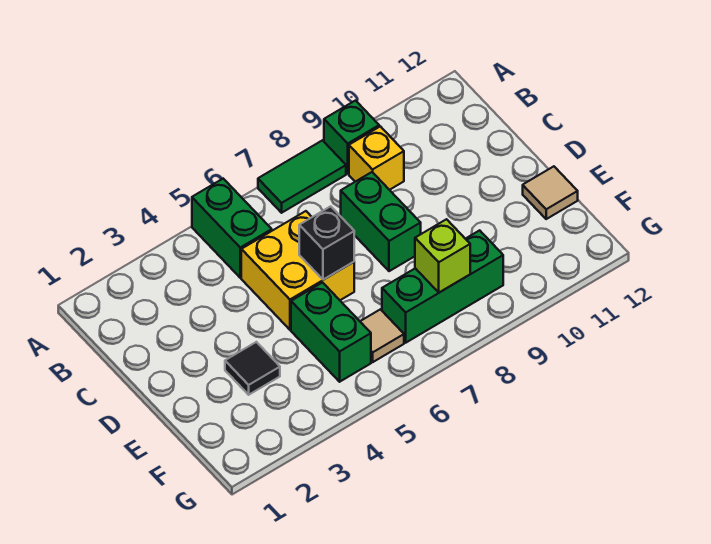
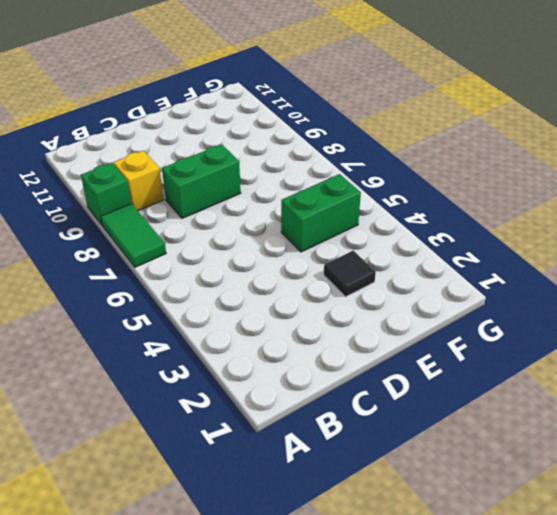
none -> green 1x2 brick [192,179,272,278]
none -> yellow 2x2 brick [241,211,354,330]
none -> tan 1x1 tile [523,166,578,219]

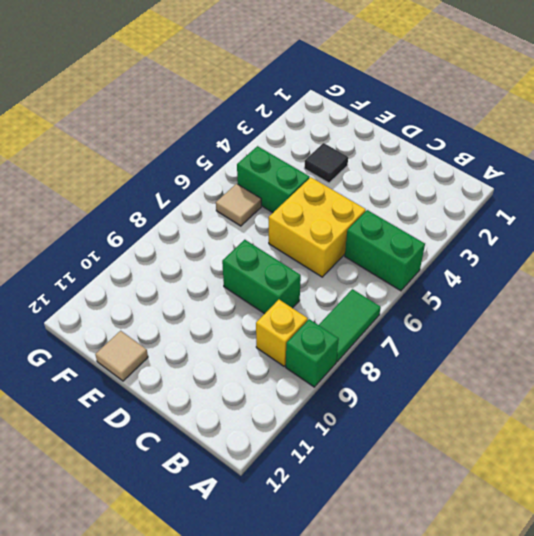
none -> green 1x3 brick [382,230,503,343]
none -> black 1x1 brick [299,206,354,280]
none -> lime 1x1 brick [415,219,470,293]

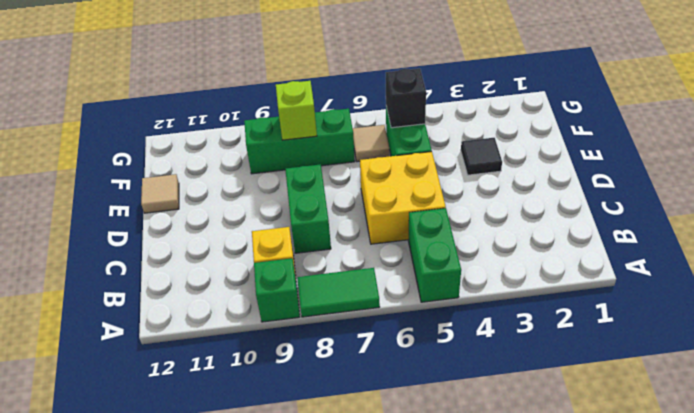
black 1x1 brick [386,68,426,128] -> black 1x1 brick moved to [299,206,354,280]

